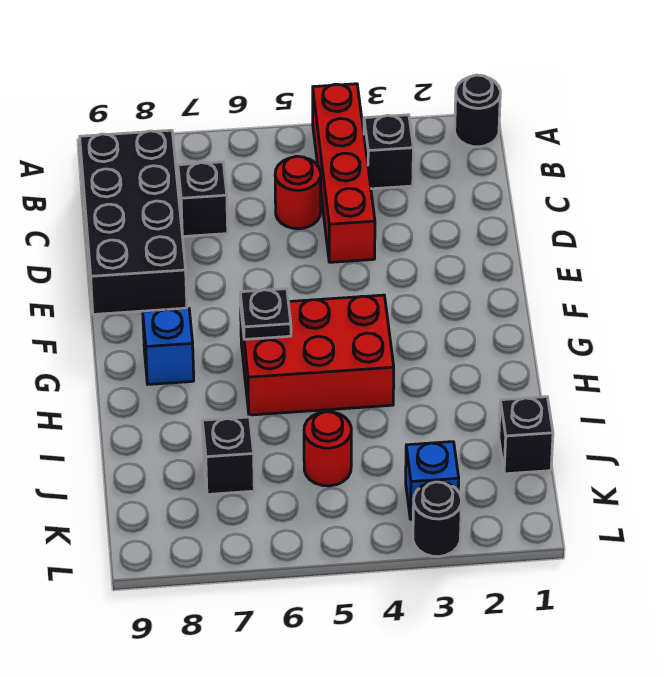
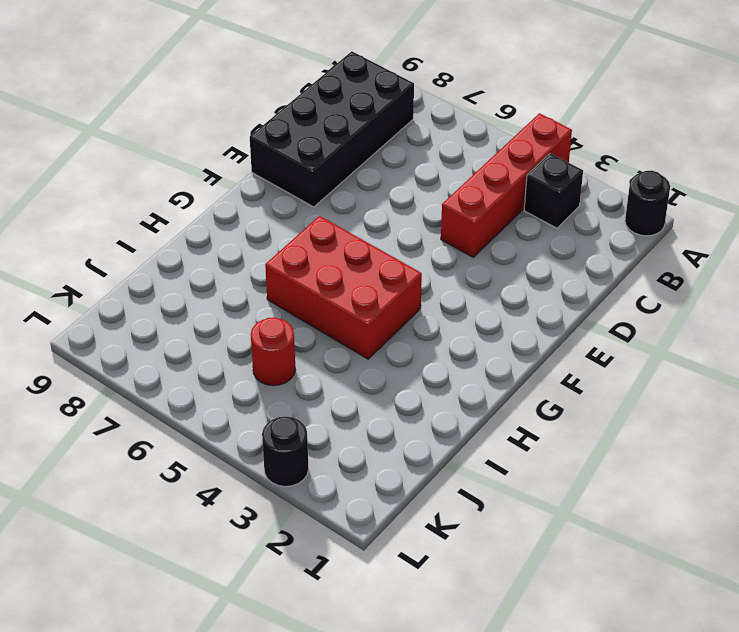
none -> red 1x1 round brick [275,156,321,229]
none -> black 1x1 brick [178,162,228,237]
none -> blue 1x1 brick [143,308,194,384]

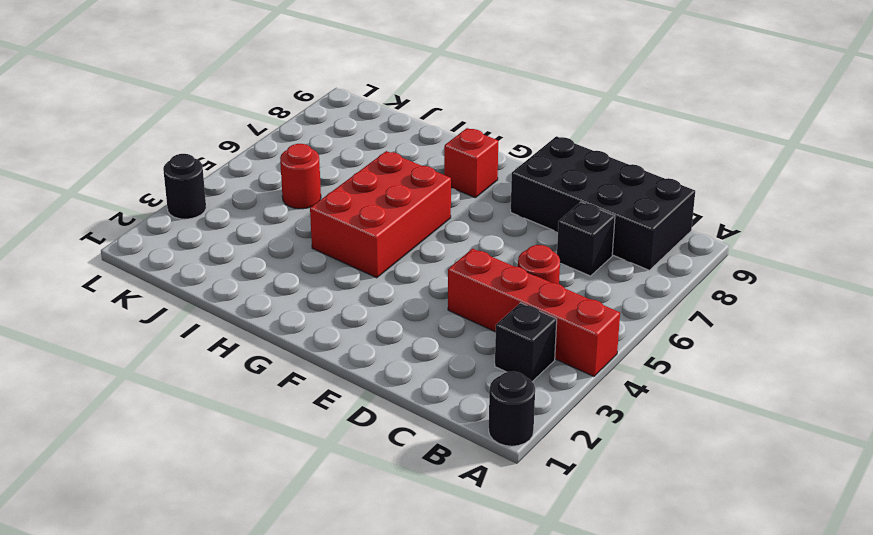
red 1x1 brick [444,128,498,198] -> blue 1x1 brick [143,308,194,384]
none -> black 1x1 brick [499,397,553,474]
none -> black 1x1 brick [202,417,254,494]
none -> blue 1x1 brick [406,442,459,519]

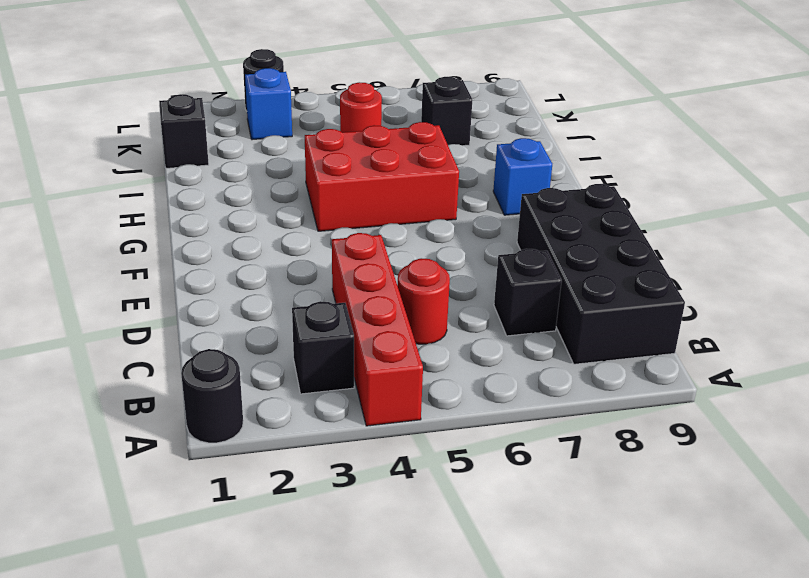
none -> black 1x1 plate [240,289,291,339]

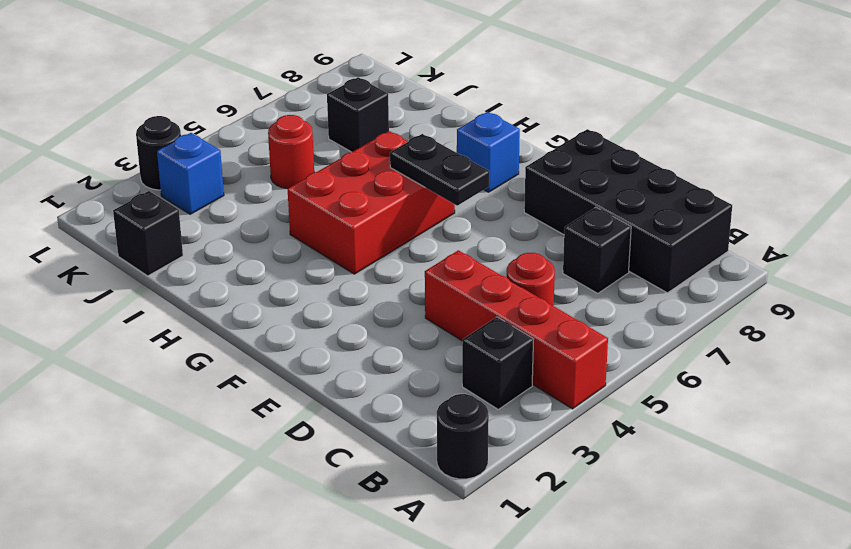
black 1x2 plate [390,134,489,206] -> black 1x1 plate [240,289,291,339]

